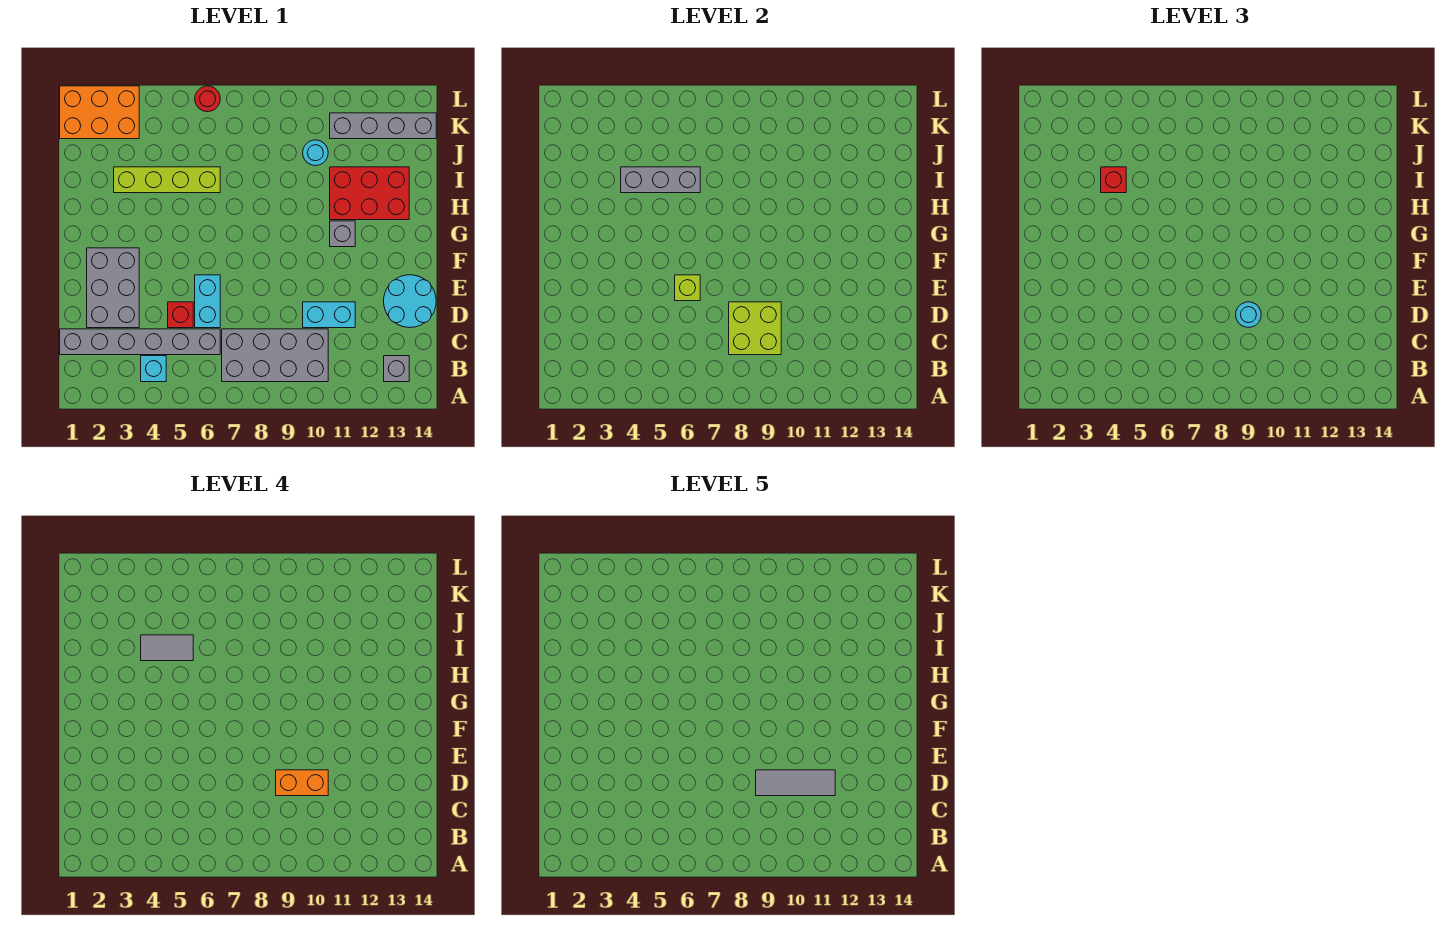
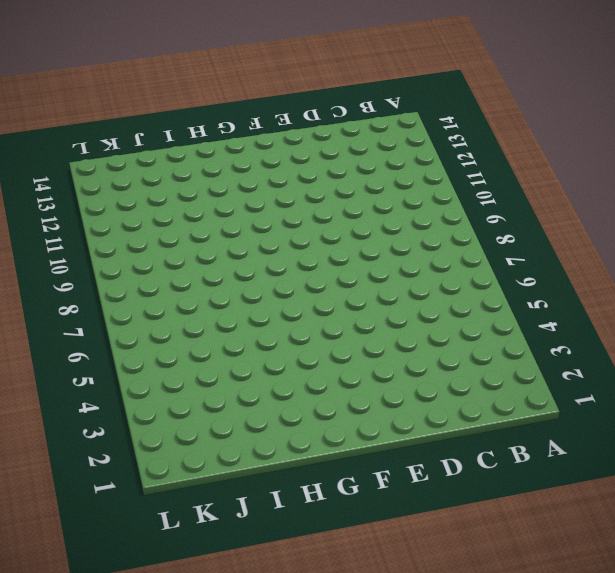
none -> cyan 1x1 brick [141,356,166,382]
none -> grey 2x4 brick [222,329,328,382]
none -> grey 1x1 brick [384,356,409,382]

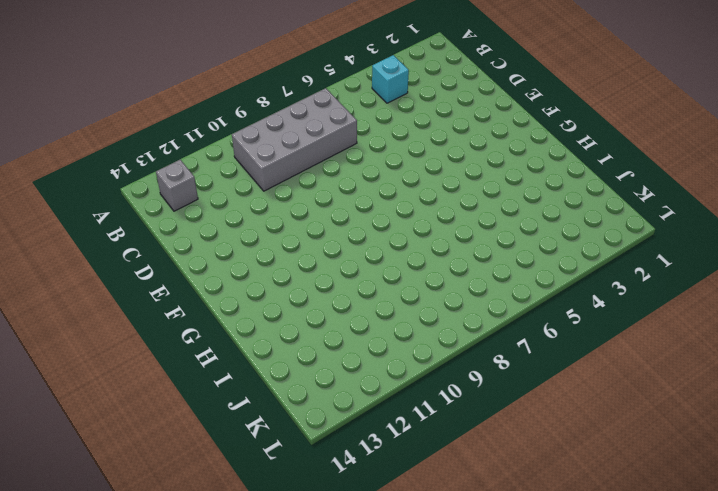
none -> grey 1x6 brick [60,329,220,355]
none -> grey 2x3 brick [87,248,139,328]
none -> red 1x1 brick [168,302,193,328]

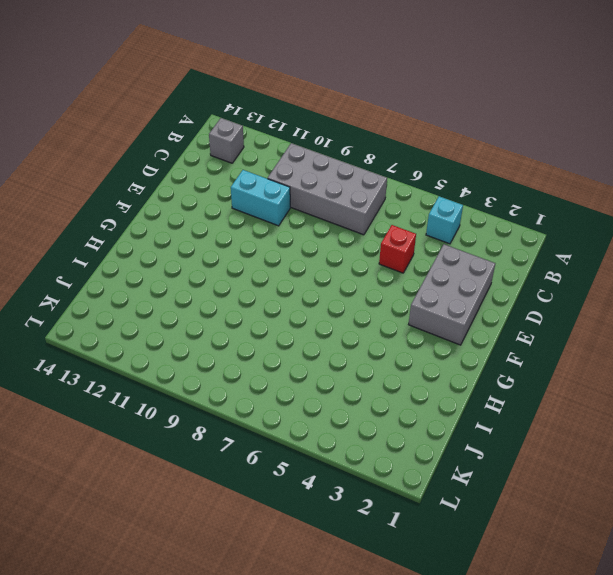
none -> grey 1x6 brick [60,329,220,355]
none -> cyan 1x2 brick [195,275,220,328]
none -> cyan 2x2 round brick [384,275,436,328]

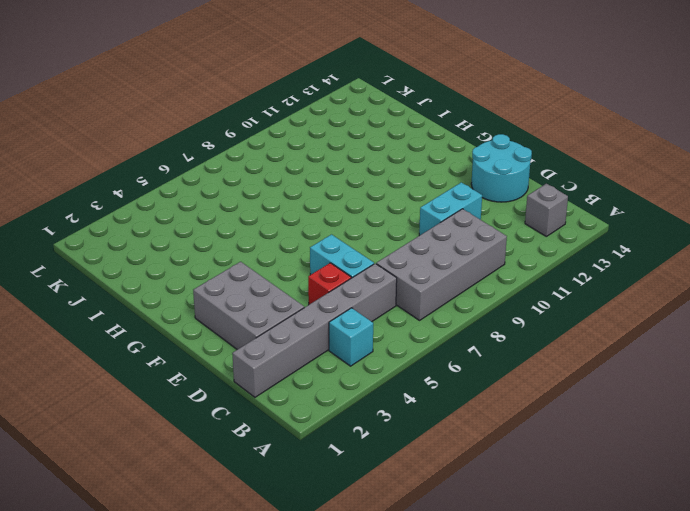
none -> grey 1x1 brick [330,221,355,247]
none -> red 2x3 brick [330,167,409,220]
none -> lime 1x4 brick [114,167,220,193]

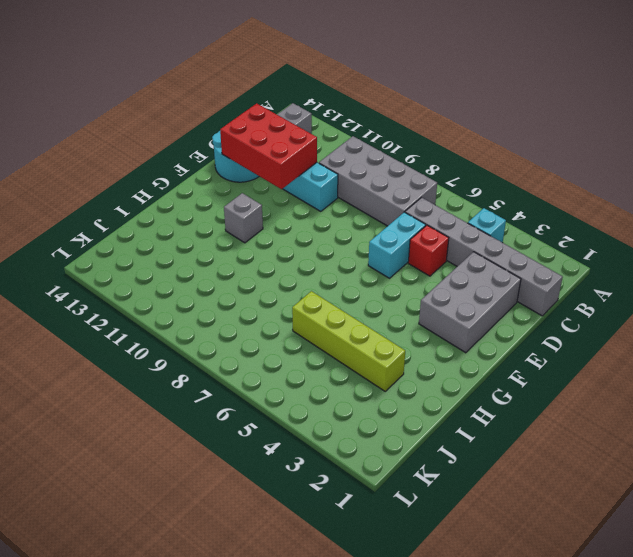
red 2x3 brick [220,103,317,189] -> red 2x3 brick moved to [330,167,409,220]
none -> cyan 1x1 round brick [303,140,328,166]
none -> orange 2x3 brick [60,86,139,139]
none -> grey 1x4 brick [330,113,436,139]

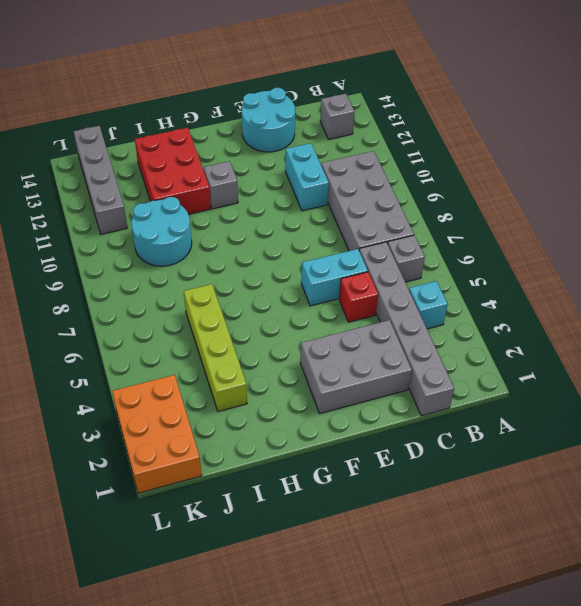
grey 1x1 brick [388,235,425,282] -> none
cyan 2x2 round brick [131,197,192,266] -> cyan 1x1 round brick [303,140,328,166]
none -> red 1x1 round brick [195,86,220,112]
none -> lime 2x2 brick [729,302,781,355]
none -> lime 1x1 brick [675,275,700,301]

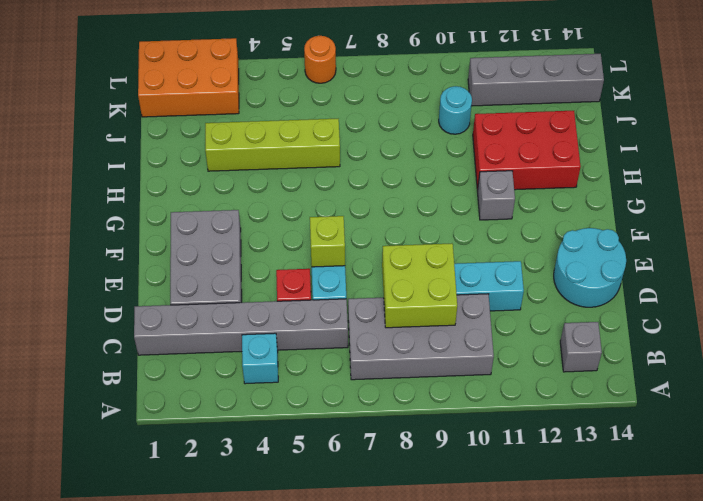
orange 1x1 round brick [304,36,336,83] -> red 1x1 round brick [195,86,220,112]
none -> grey 1x3 brick [621,167,700,193]
none -> cyan 1x1 round brick [1236,302,1261,327]
none -> red 1x1 brick [1101,167,1126,193]

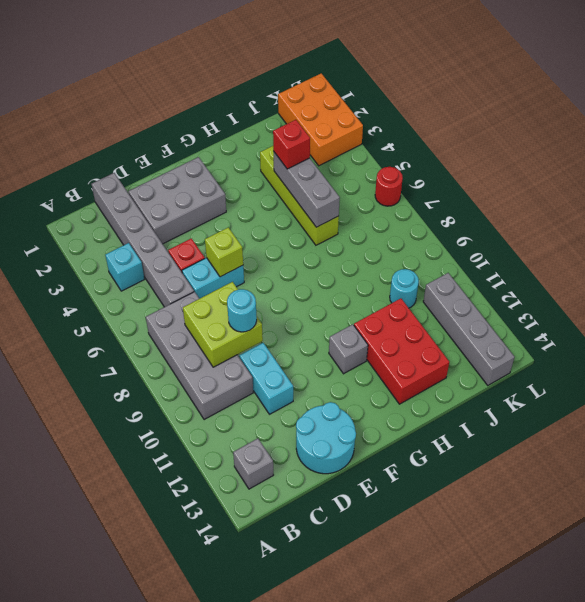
none -> orange 1x2 brick [276,770,328,796]
none -> grey 1x2 tile [141,635,193,661]
none -> grey 1x3 tile [756,770,835,796]

